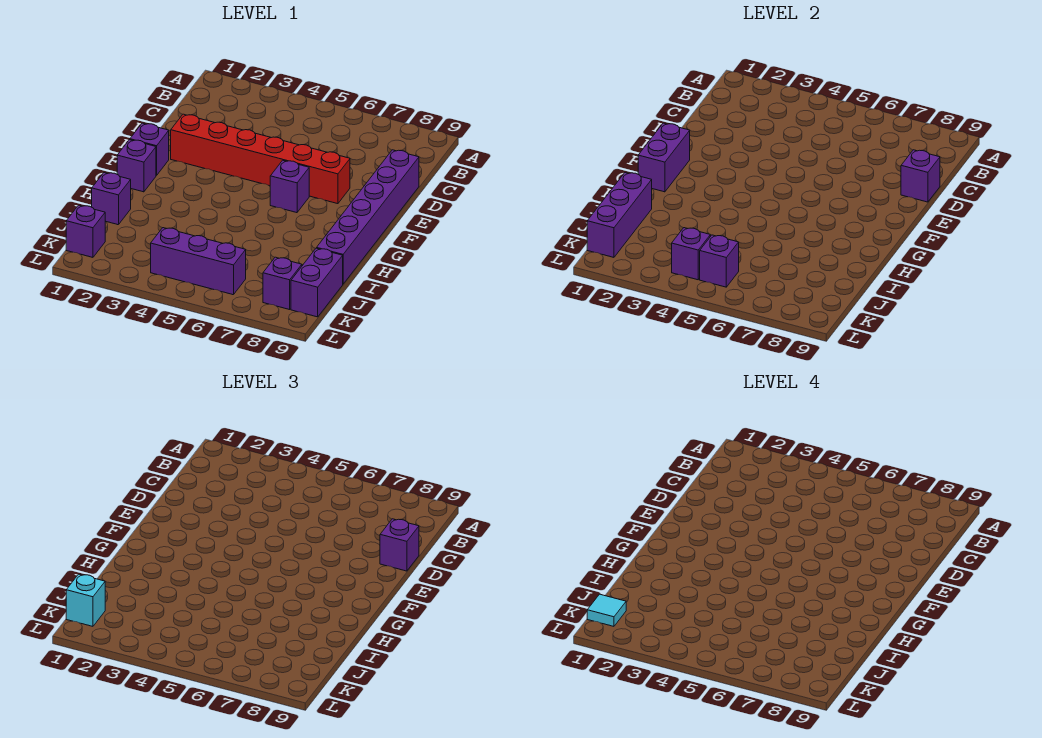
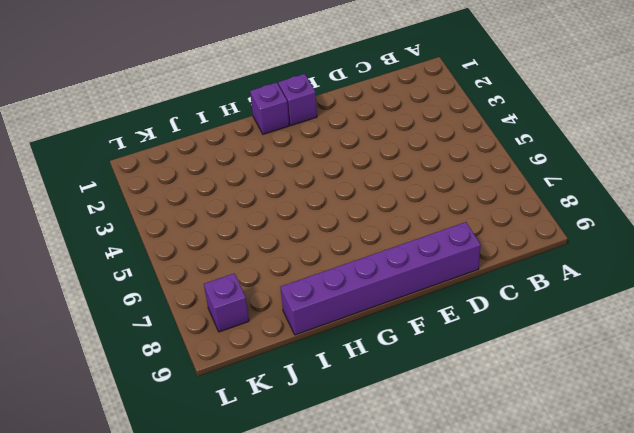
none -> red 1x6 brick [171,114,350,204]
none -> purple 1x1 brick [270,160,309,213]
none -> purple 1x1 brick [92,173,131,225]

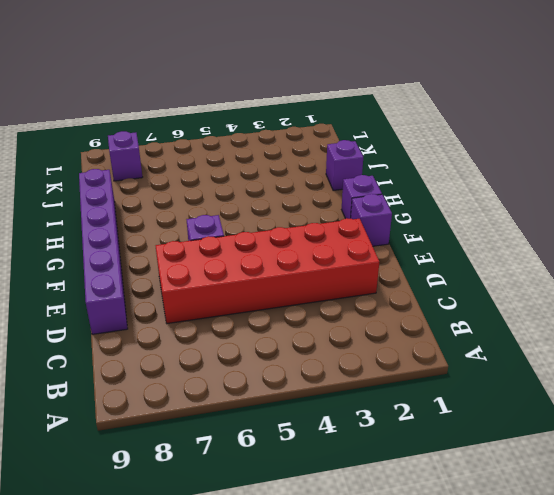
red 2x6 brick [156,218,379,324] -> red 1x6 brick [171,114,350,204]
none -> purple 1x2 brick [291,248,343,317]
none -> purple 1x1 brick [66,205,105,257]
none -> purple 1x3 brick [151,228,246,295]

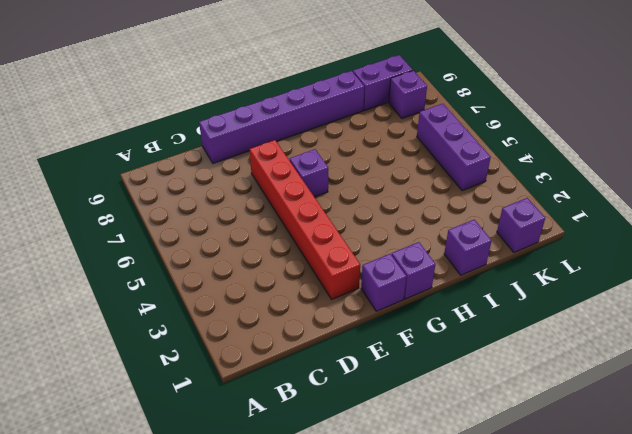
none -> purple 1x1 brick [901,150,940,202]
none -> purple 1x2 brick [638,123,690,192]
none -> purple 1x3 brick [587,173,652,257]

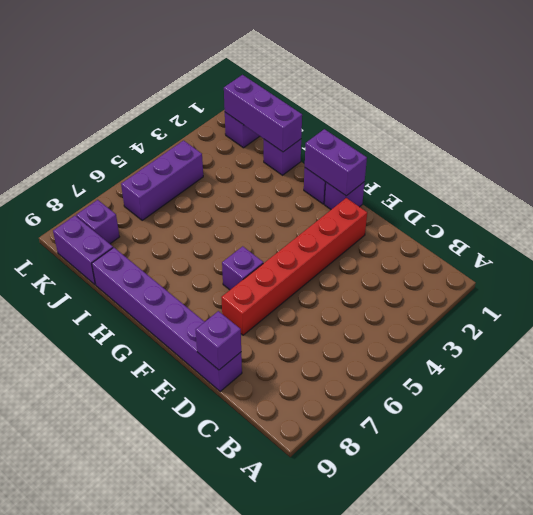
none -> purple 1x1 brick [672,228,710,280]
none -> purple 1x1 brick [700,235,739,287]
none -> purple 1x1 brick [380,519,419,571]

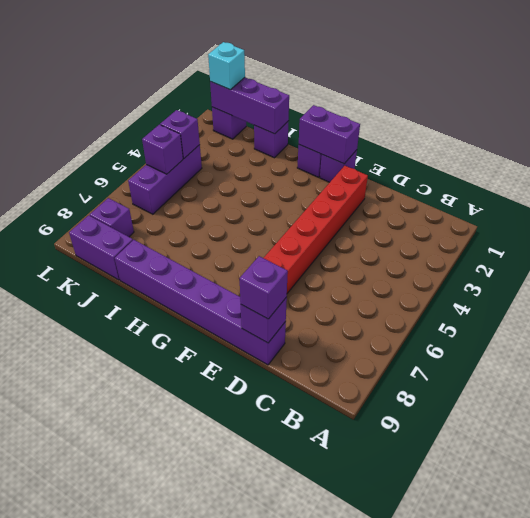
none -> purple 1x1 brick [270,160,309,213]
none -> cyan 1x1 tile [587,594,626,626]

